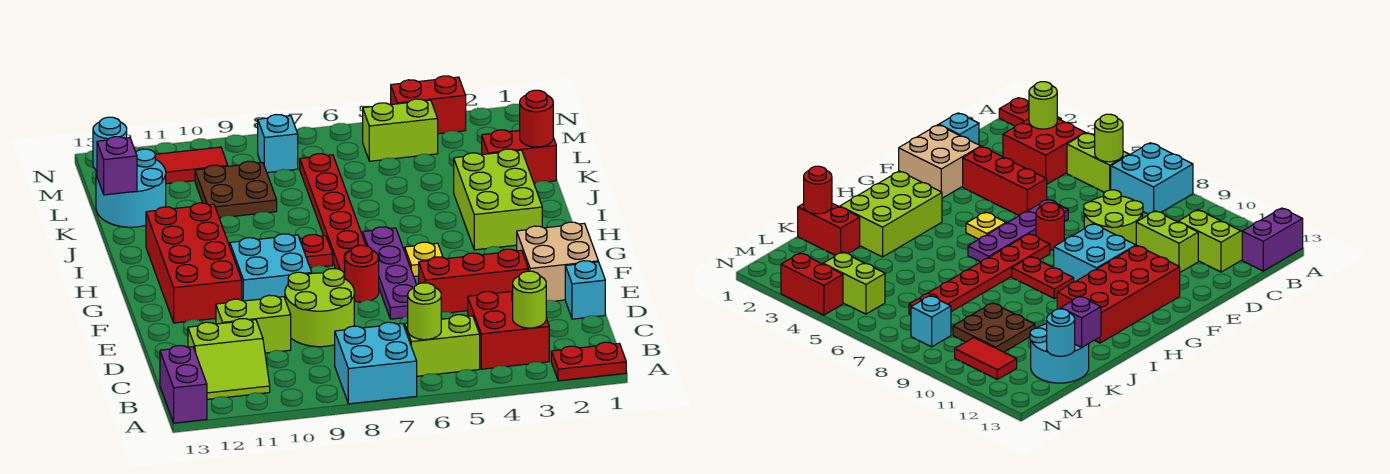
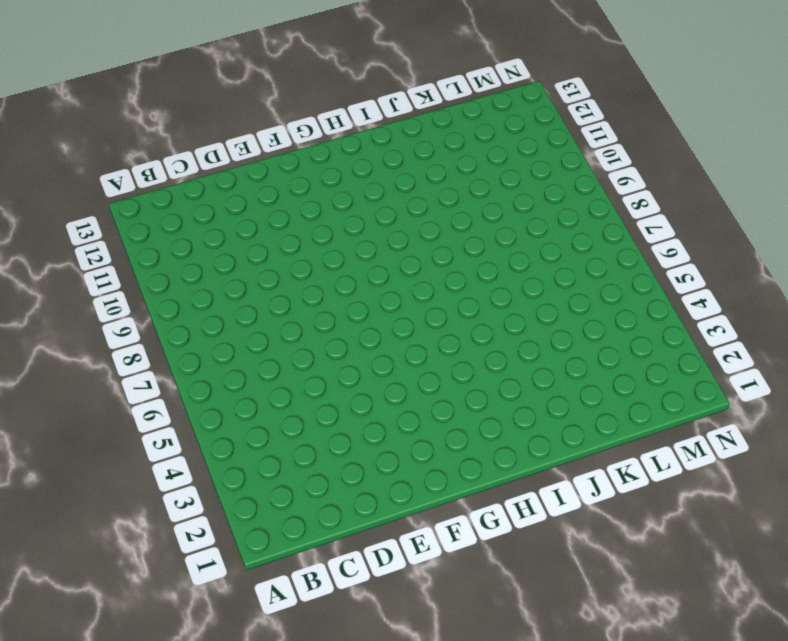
none -> red 1x2 plate [551,342,626,381]
none -> cyan 2x2 brick [335,322,417,404]
none -> purple 1x2 brick [160,346,207,423]
none -> red 2x2 brick [468,291,549,369]

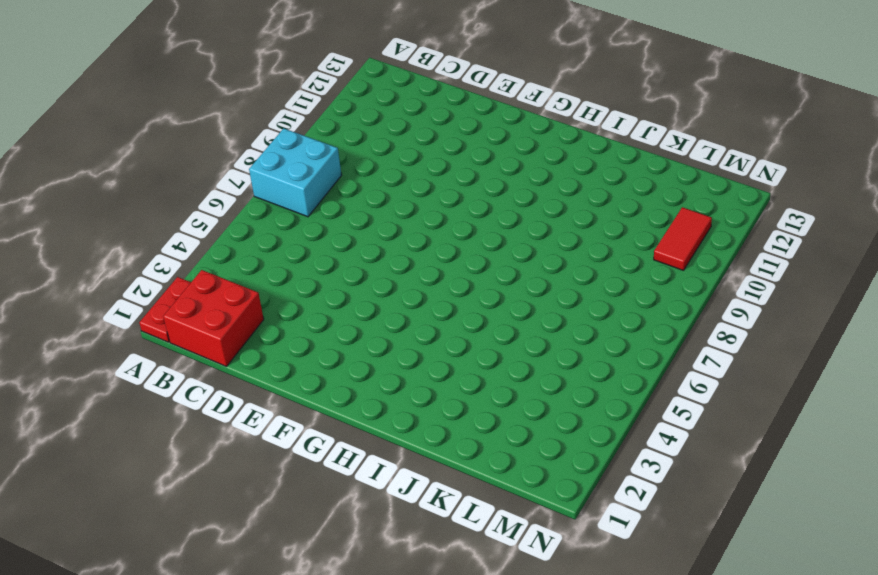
red 2x2 brick [163,270,264,366] -> red 2x2 brick moved to [468,291,549,369]
none -> purple 1x2 brick [160,346,207,423]
none -> lime 1x2 brick [405,315,480,376]
none -> lime 2x2 slope [188,319,270,399]
none -> cyan 1x1 brick [565,261,605,319]

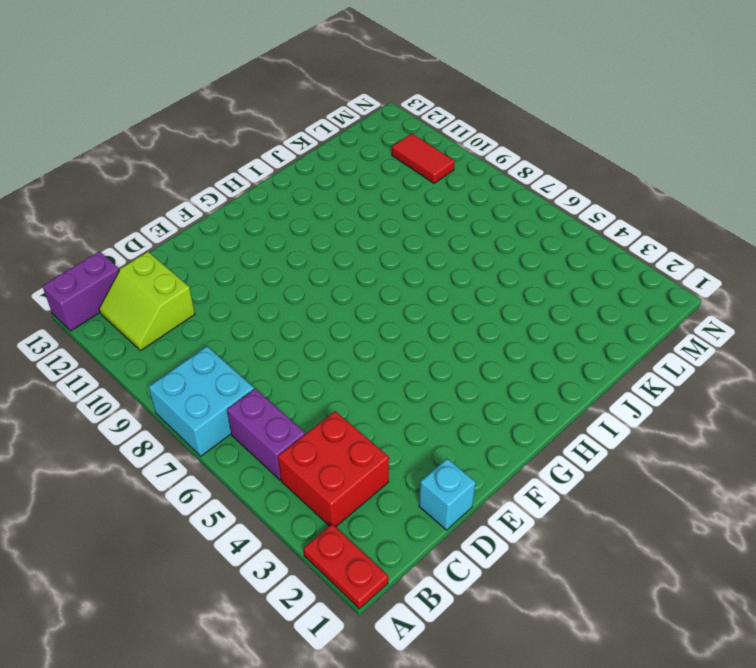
purple 1x2 brick [227,389,305,480] -> lime 1x2 brick [405,315,480,376]
none -> lime 2x2 round brick [285,269,354,347]
none -> lime 1x2 brick [216,295,291,353]
none -> tan 2x2 brick [517,222,598,301]
none -> red 1x3 brick [419,249,528,313]

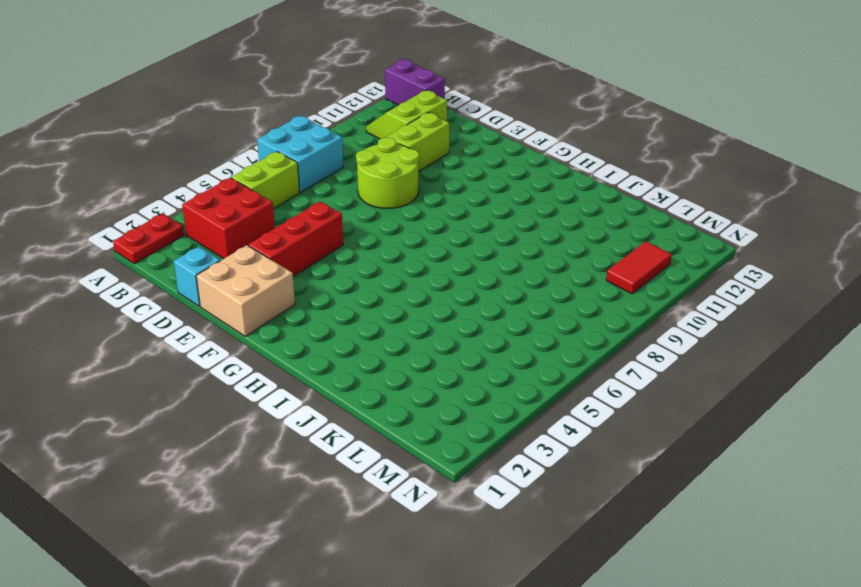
none -> purple 1x4 plate [363,227,417,319]
none -> red 1x1 round brick [344,245,379,302]
none -> cyan 2x2 brick [230,234,312,301]
none -> red 2x4 brick [146,203,242,323]

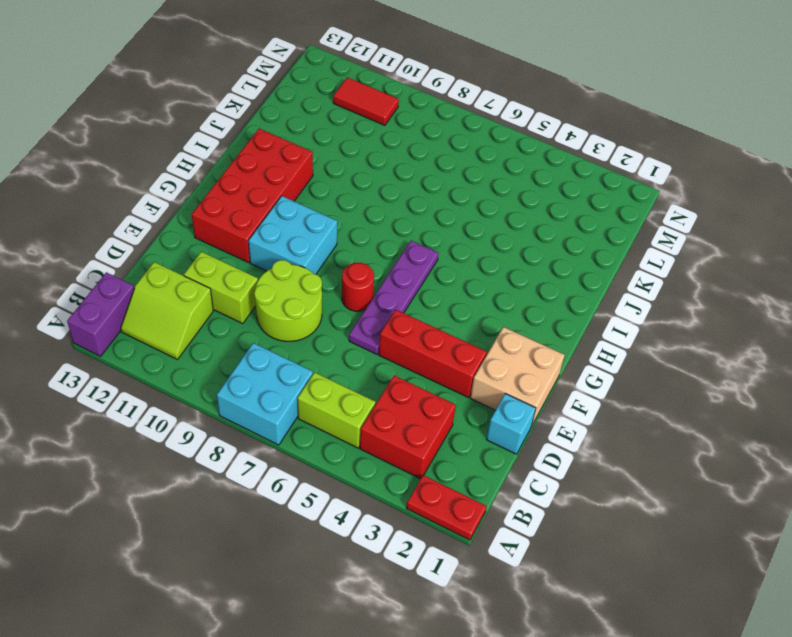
none -> yellow 1x1 plate [405,242,443,277]
none -> red 1x6 plate [300,154,366,278]
none -> lime 2x3 brick [454,149,542,250]
none -> red 1x2 plate [300,235,333,268]

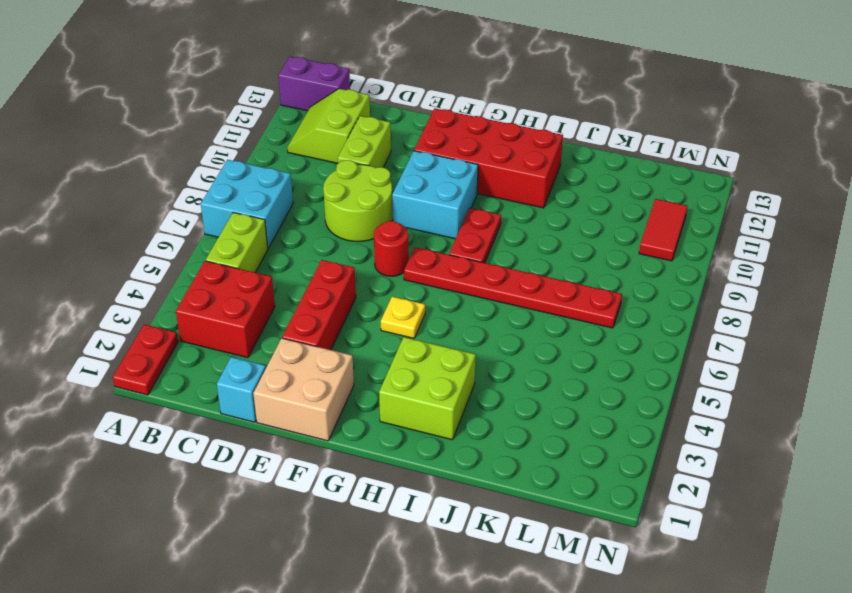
lime 2x2 brick [379,337,476,440] -> lime 2x3 brick [454,149,542,250]
none -> purple 1x4 plate [363,227,417,319]
none -> red 1x2 brick [482,130,556,183]
none -> brown 2x2 plate [195,161,277,218]
none -> cyan 2x2 round brick [96,149,166,227]

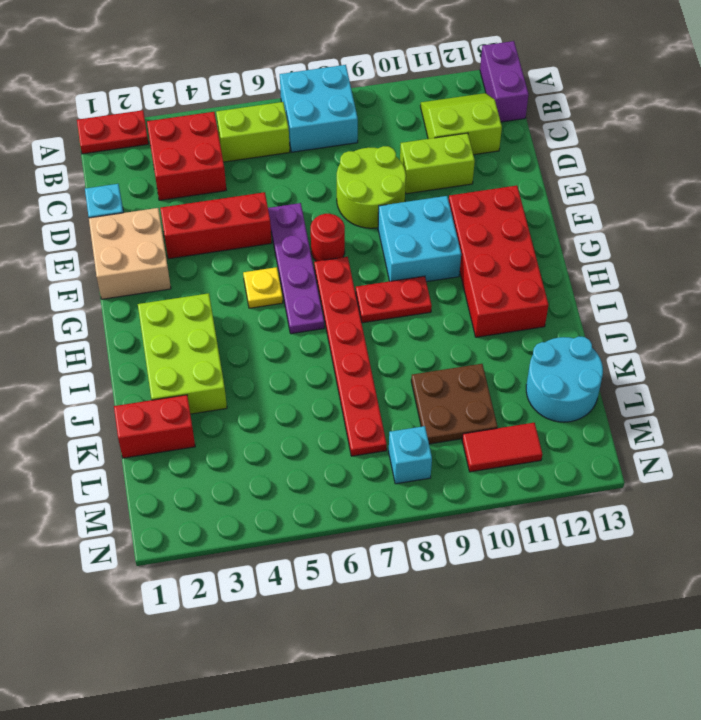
none -> lime 1x2 brick [363,99,438,161]
none -> red 1x2 brick [391,76,466,134]
none -> lime 1x1 round brick [513,271,546,328]
none -> lime 1x1 round brick [408,283,441,340]

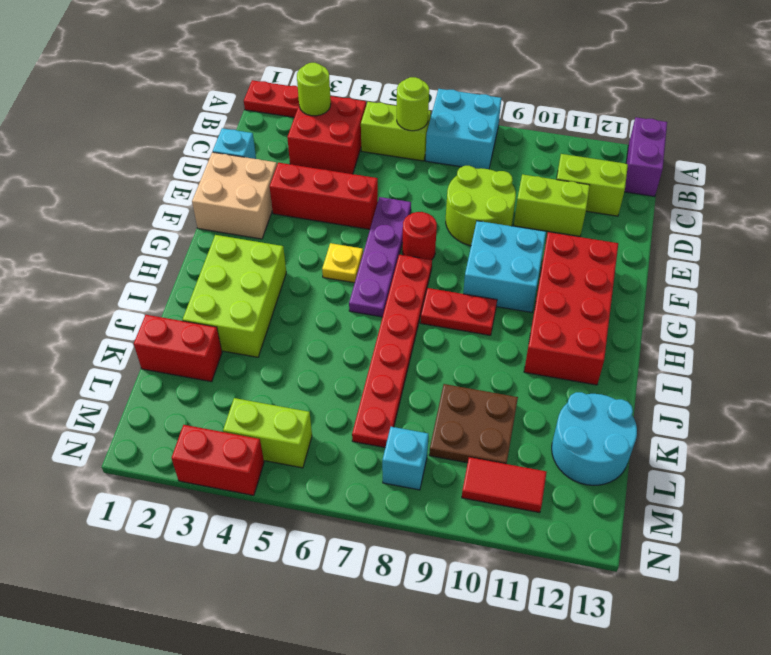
none -> red 1x1 round brick [520,90,553,147]
none -> purple 1x1 brick [97,137,137,195]
none -> cyan 1x1 round brick [93,117,127,170]

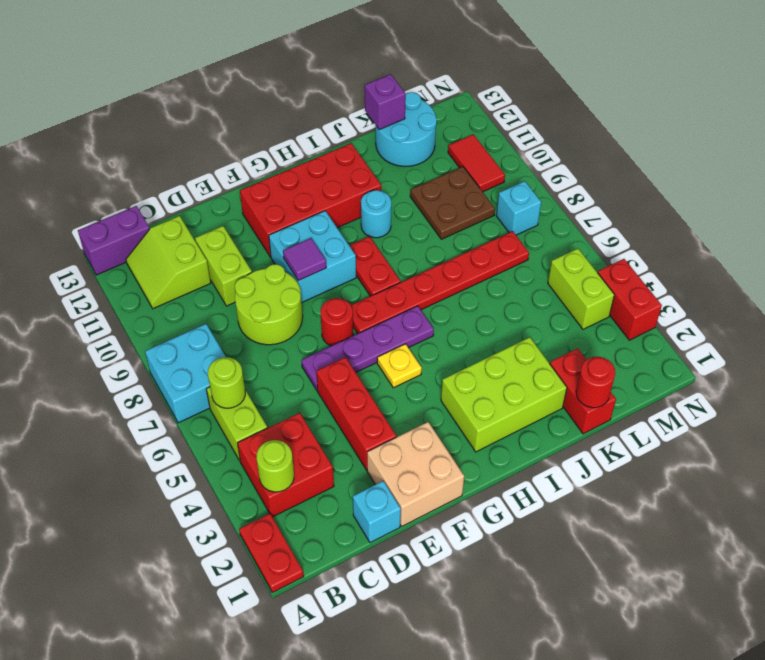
purple 1x1 tile [283,238,326,281] -> none
cyan 1x1 round brick [361,190,391,238] -> cyan 1x1 round brick moved to [93,117,127,170]

